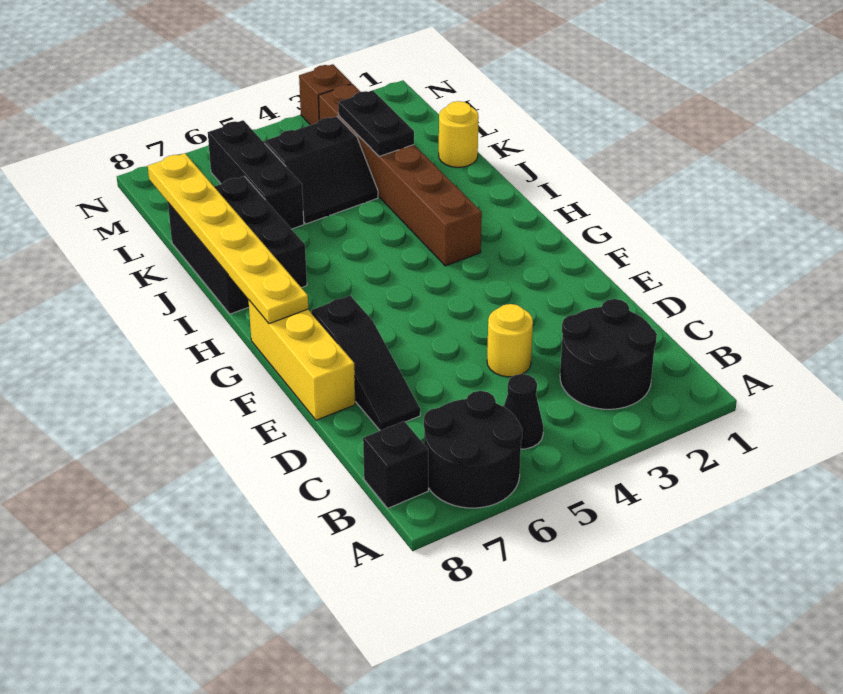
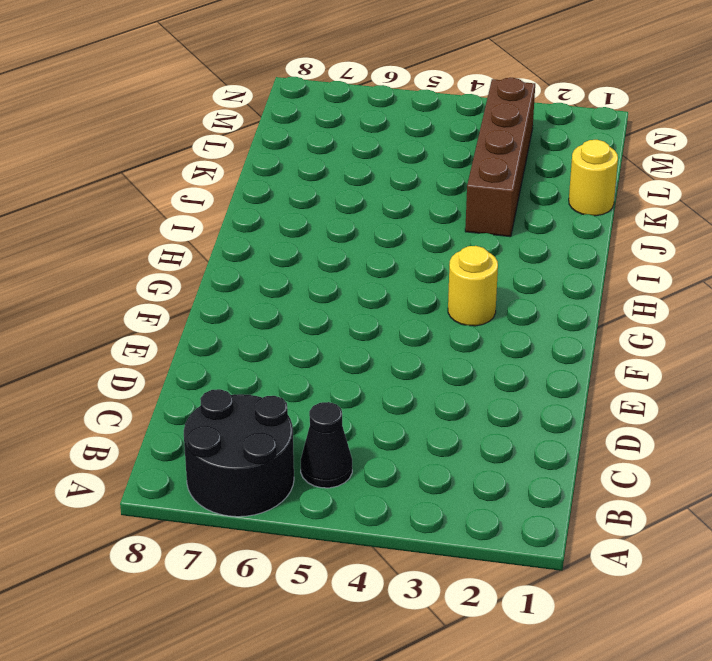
yellow 1x1 round brick [448,246,498,326] -> yellow 1x1 round brick moved to [487,304,533,377]
brown 1x4 brick [465,78,535,237] -> brown 1x6 brick [319,84,482,266]
none -> black 2x2 round brick [560,299,657,409]
none -> black 1x1 brick [363,421,428,508]
none -> black 1x3 slope [312,295,420,431]

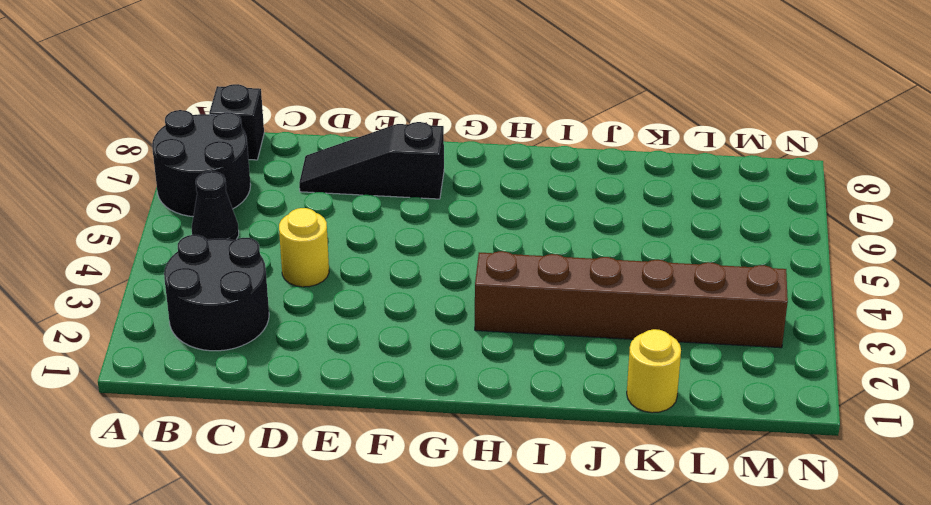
none -> yellow 1x3 brick [249,300,355,420]
none -> black 2x3 brick [168,176,307,314]
none -> black 2x2 slope [265,116,378,224]

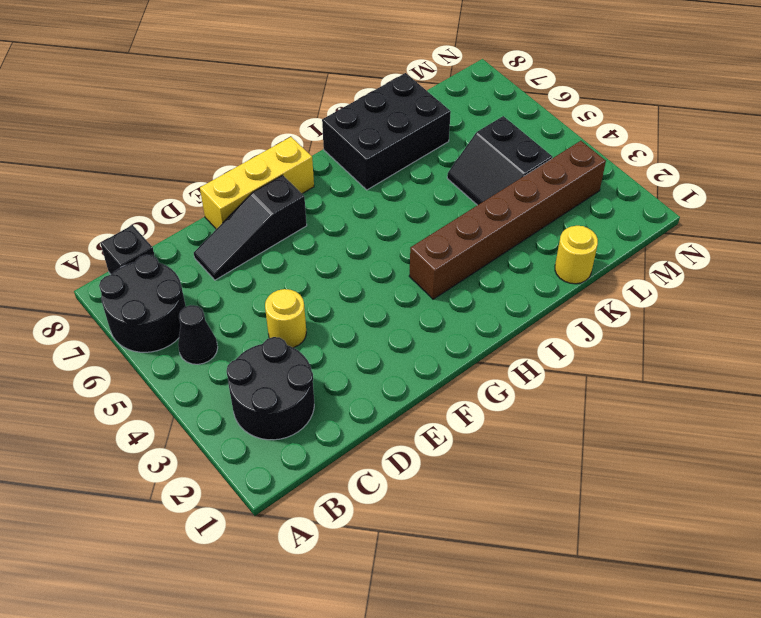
none -> black 1x3 brick [208,120,304,229]
none -> brown 1x1 brick [299,64,352,125]
none -> yellow 1x6 plate [148,153,308,324]

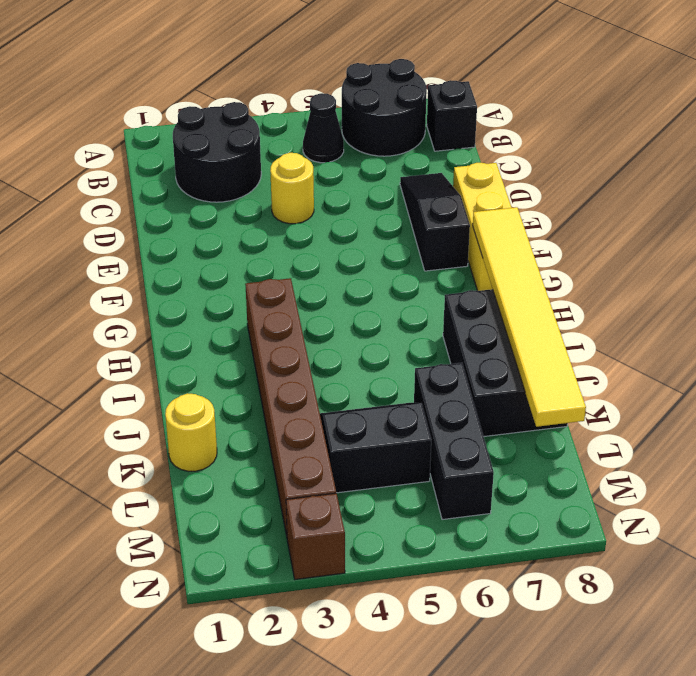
yellow 1x6 tile [473,207,586,427] -> yellow 1x6 plate [148,153,308,324]
none -> black 1x2 plate [338,90,414,157]

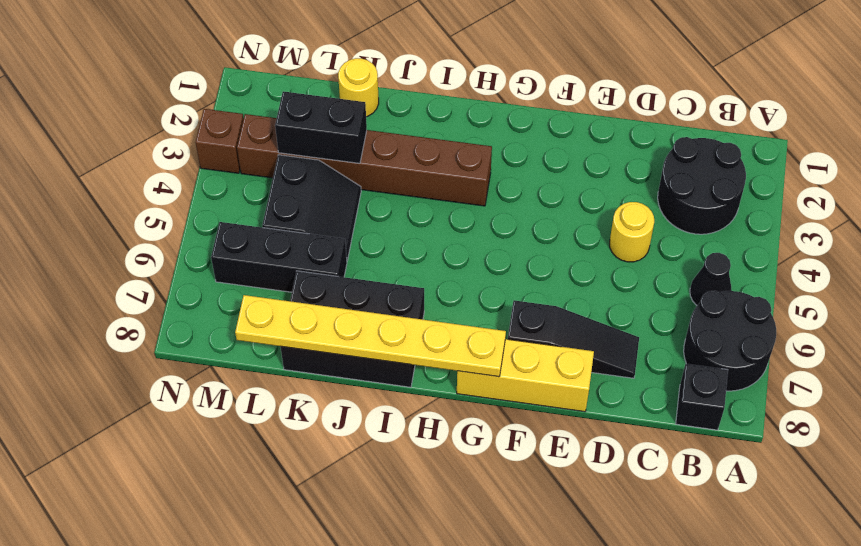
black 1x2 brick [275,91,367,163] -> black 1x2 plate [338,90,414,157]

